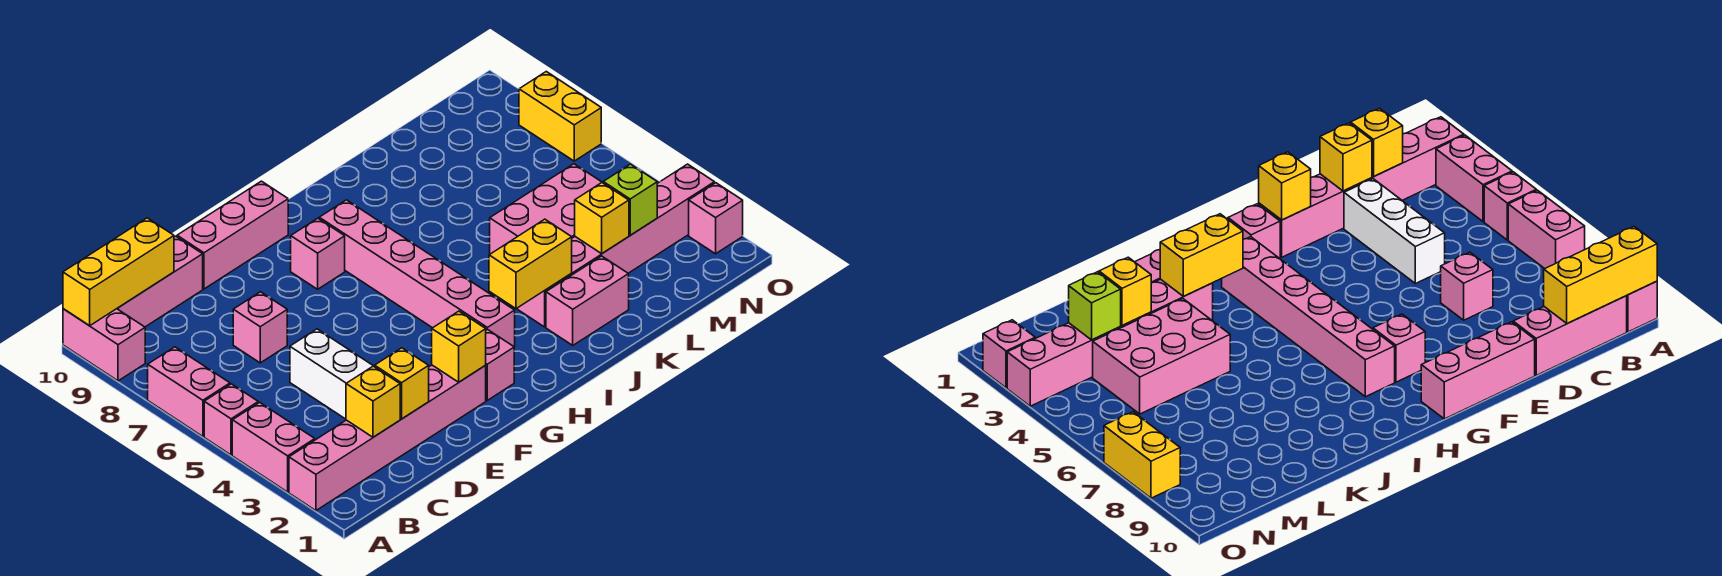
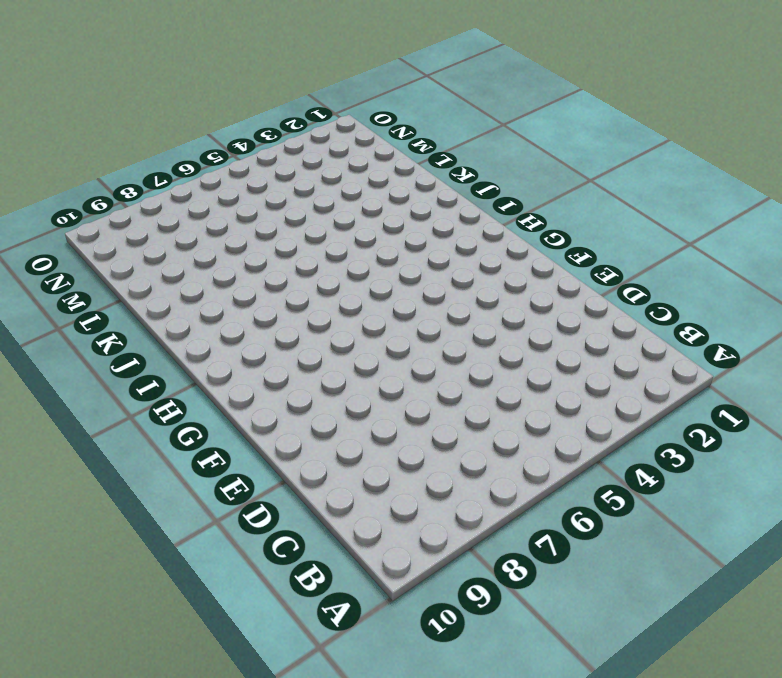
none -> pink 1x6 brick [289,365,486,511]
none -> pink 1x2 brick [232,402,315,492]
none -> pink 1x1 brick [204,384,258,455]

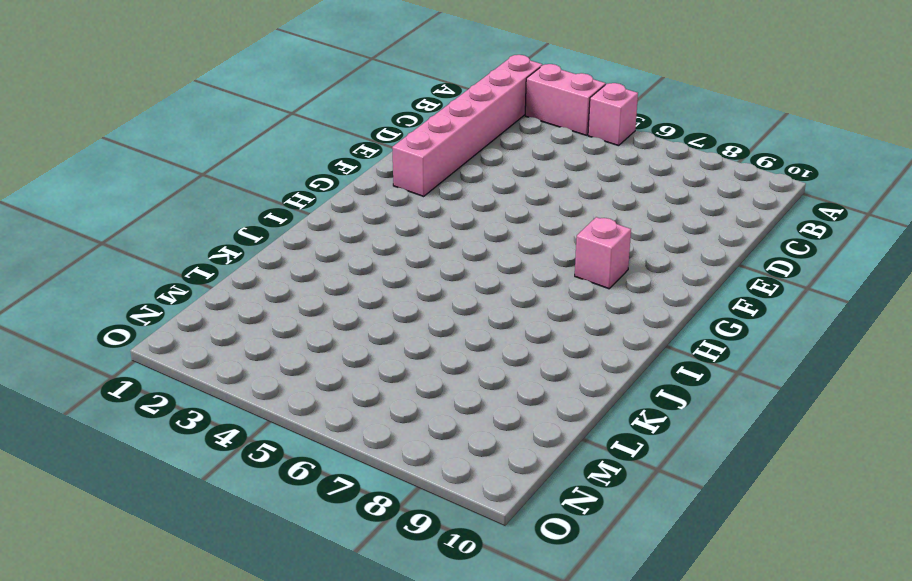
none -> pink 1x2 brick [148,347,230,436]
none -> pink 1x2 brick [63,309,145,381]
none -> pink 1x3 brick [117,236,203,327]

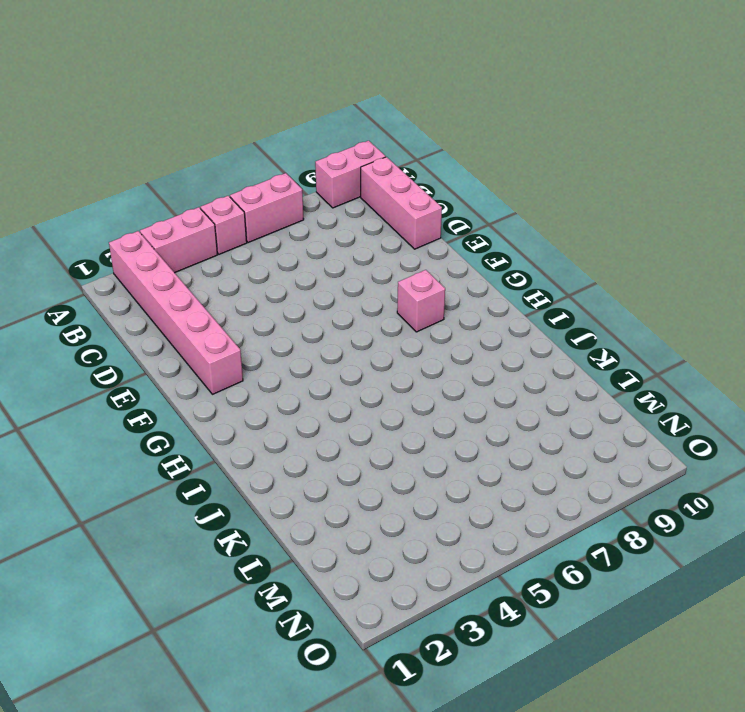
none -> white 1x3 brick [290,329,375,419]
none -> pink 1x1 brick [233,292,287,363]
none -> pink 1x3 brick [177,181,288,289]

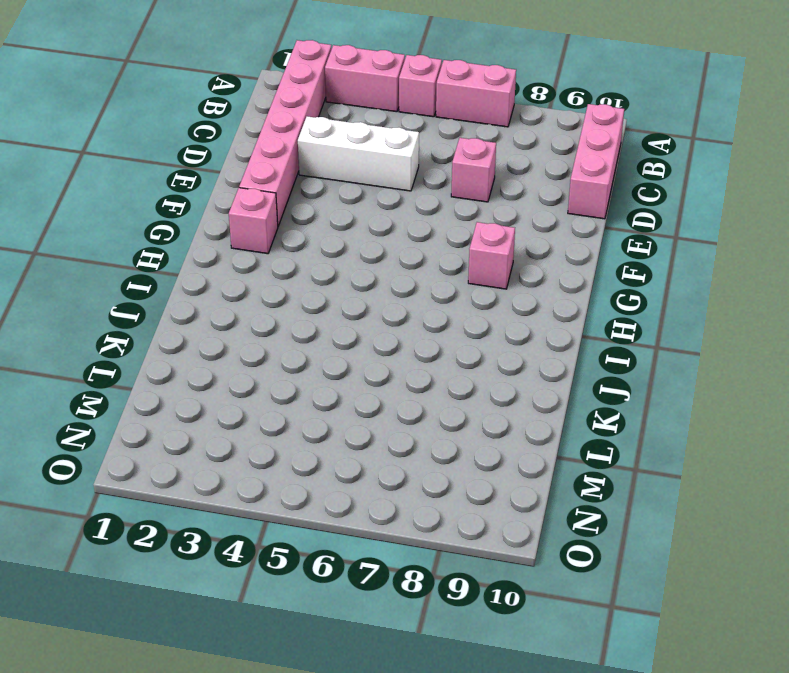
none -> pink 1x2 brick [63,309,145,381]
none -> pink 1x3 brick [177,181,288,289]
none -> pink 1x6 brick [319,200,515,346]

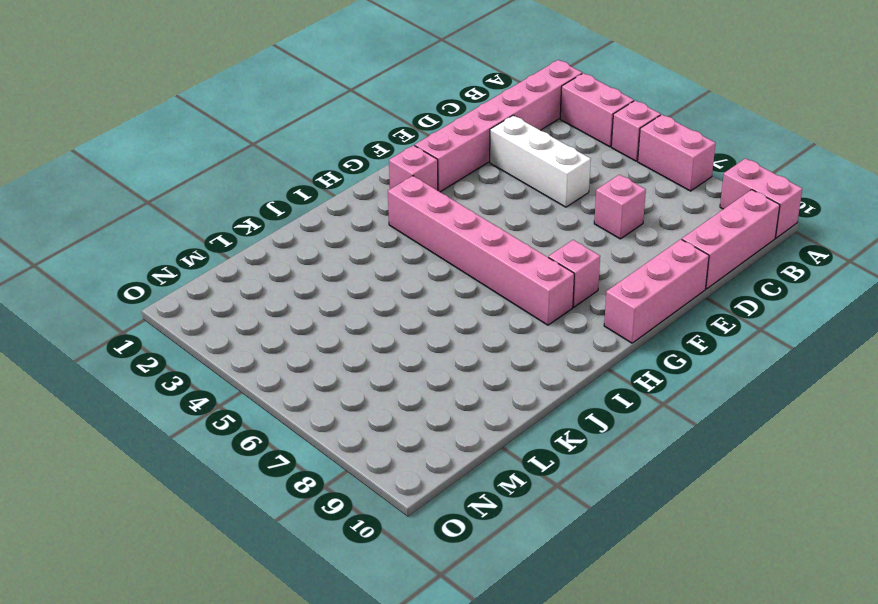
none -> pink 1x2 brick [546,256,629,345]
none -> pink 1x6 brick [518,164,714,327]
none -> pink 2x3 brick [490,164,602,254]

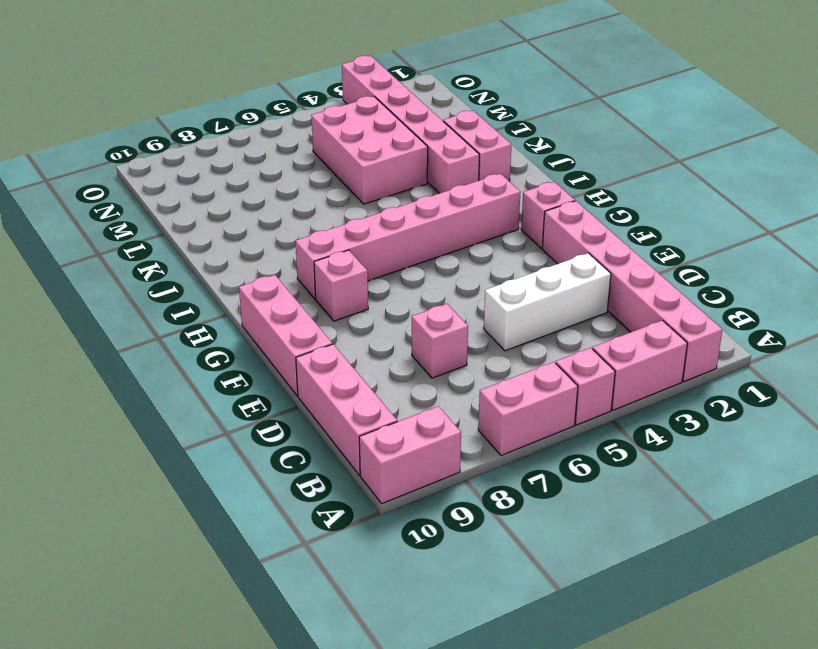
none -> pink 1x1 brick [689,183,743,254]
none -> yellow 1x2 brick [519,72,601,161]
none -> yellow 1x3 brick [63,218,174,326]

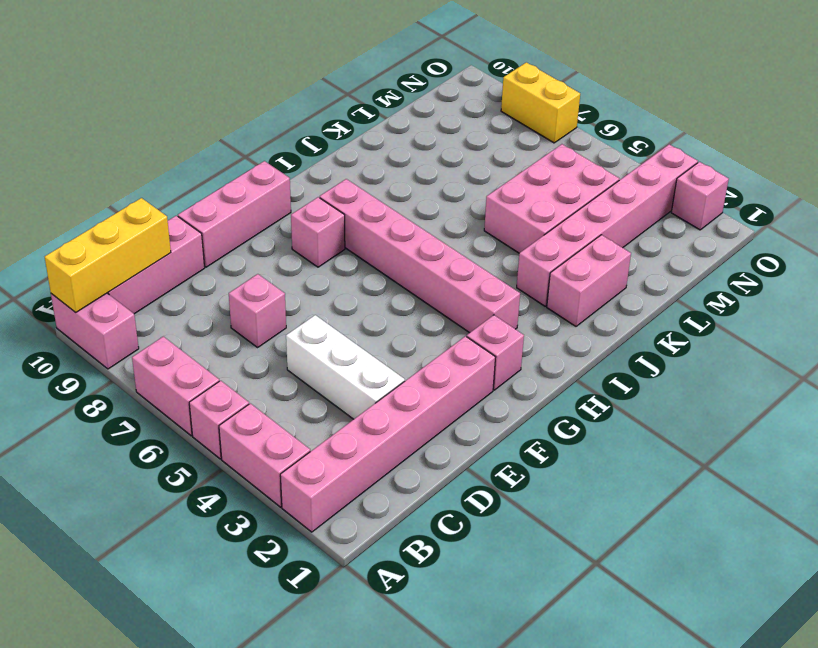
none -> yellow 1x1 brick [346,366,400,437]
none -> yellow 1x1 brick [375,348,429,419]
none -> yellow 1x1 brick [432,311,486,382]

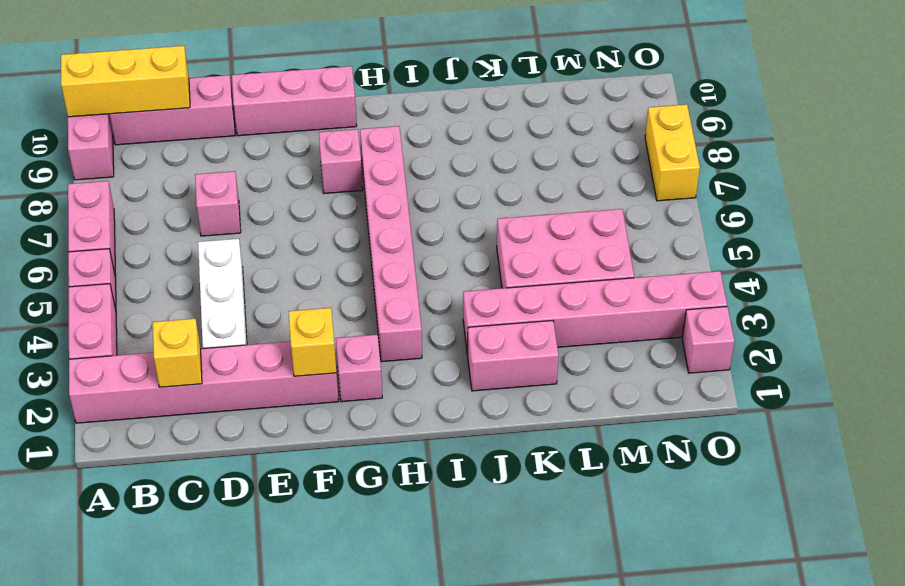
none -> yellow 1x1 brick [375,348,429,419]
none -> yellow 1x2 brick [489,219,572,309]
none -> yellow 1x1 brick [575,183,629,254]

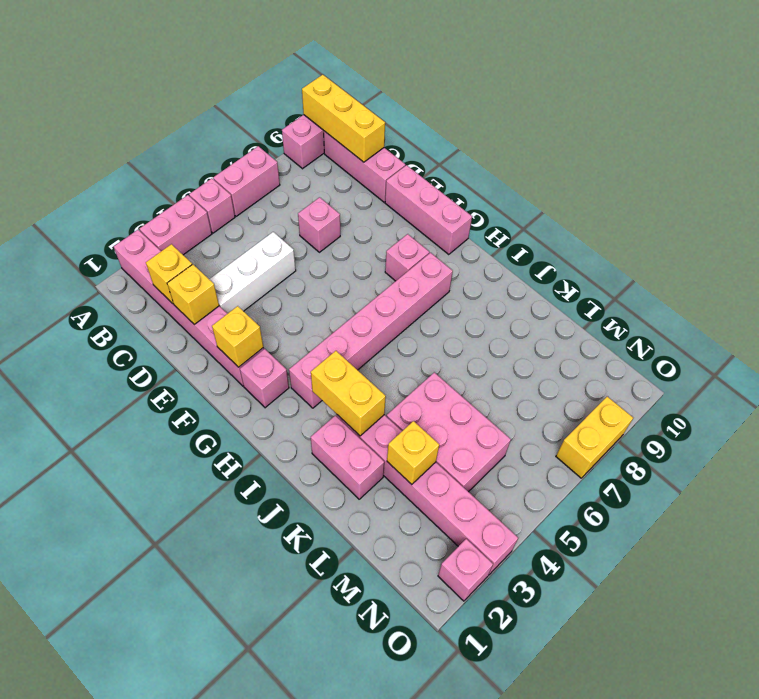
none -> lime 1x1 brick [603,164,657,235]

